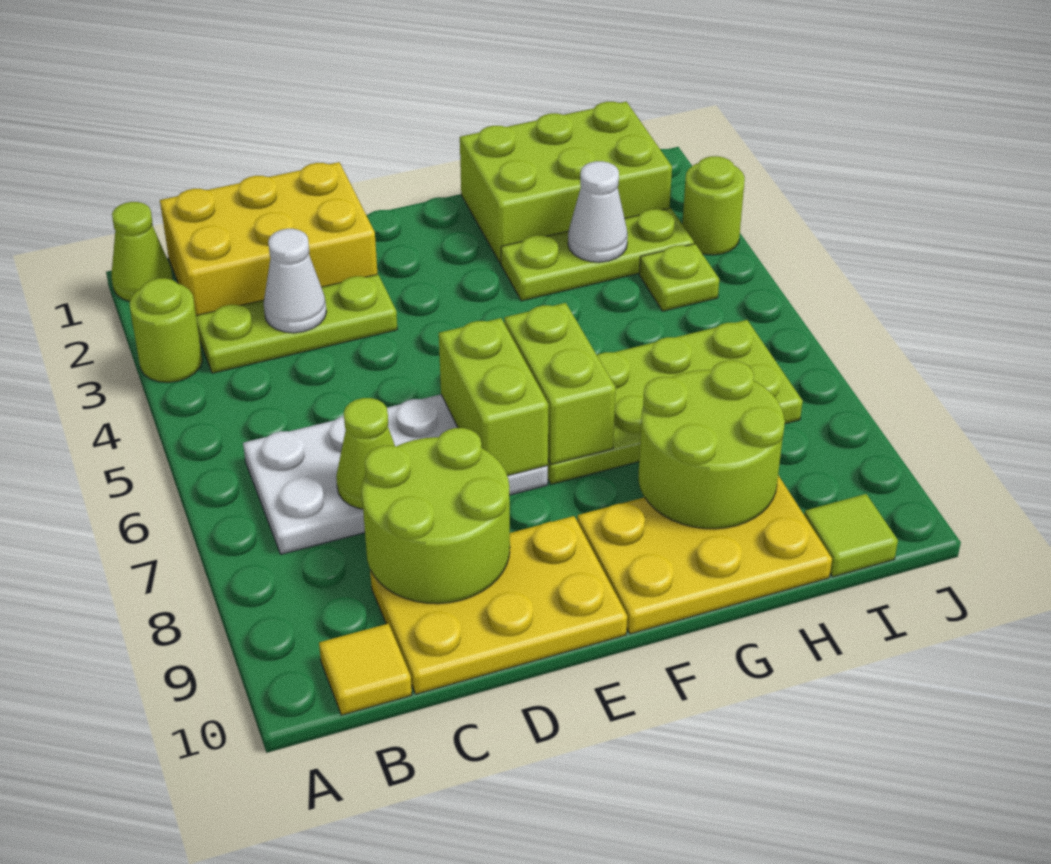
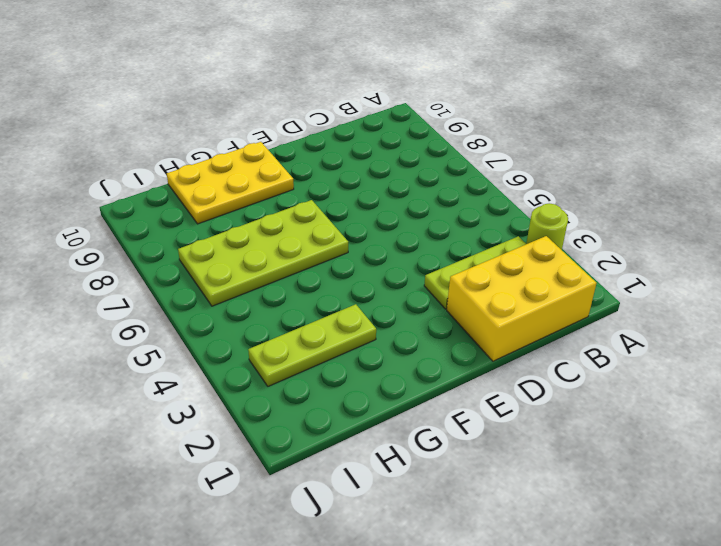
none -> lime 1x1 cone [112,202,173,301]
none -> white 2x4 plate [243,395,548,554]
none -> yellow 1x1 tile [319,624,412,715]

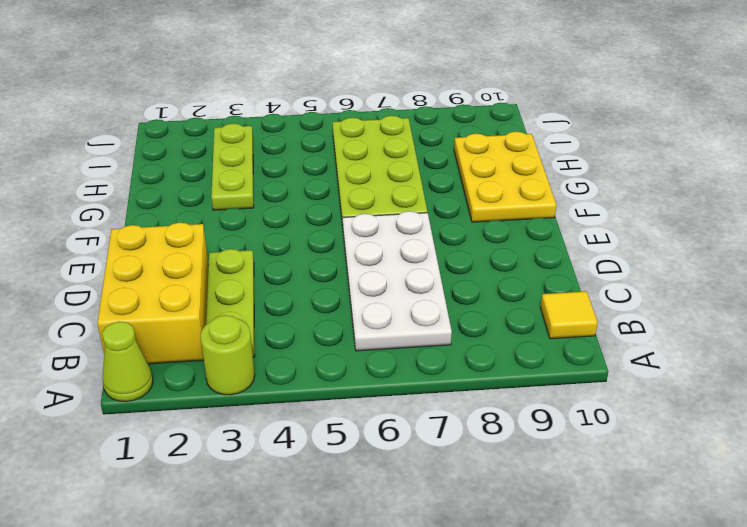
none -> yellow 2x3 plate [370,516,627,694]
none -> lime 2x3 brick [460,102,672,263]
none -> lime 1x1 plate [639,244,719,311]

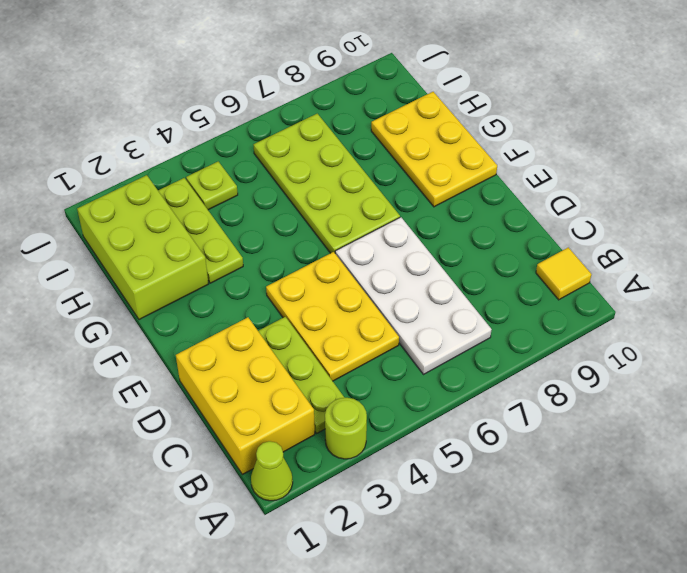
yellow 2x3 plate [266,252,399,381] -> yellow 2x3 plate moved to [370,516,627,694]
none -> lime 1x1 tile [804,494,898,577]
none -> lime 1x1 round brick [682,156,745,255]
none -> white 1x1 cone [264,229,327,333]

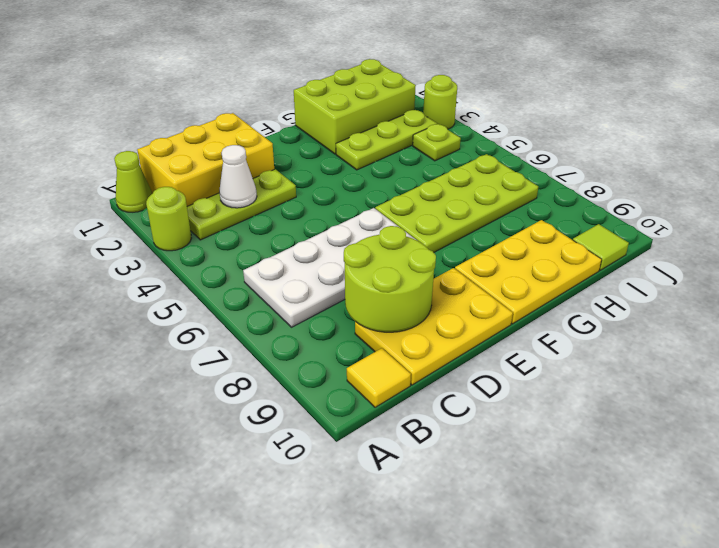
none -> lime 1x1 cone [336,398,395,509]
none -> lime 1x2 brick [439,318,548,476]
none -> lime 1x2 brick [504,303,616,465]

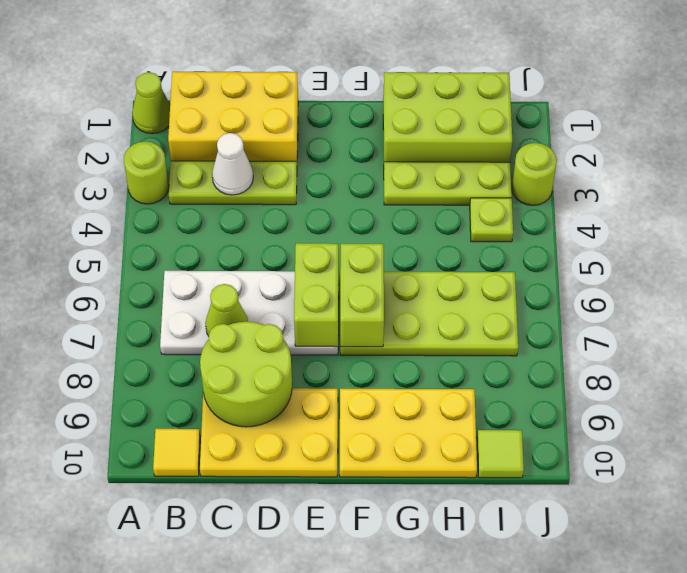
none -> lime 2x2 round brick [639,360,785,529]
none -> white 1x1 cone [568,161,628,262]

